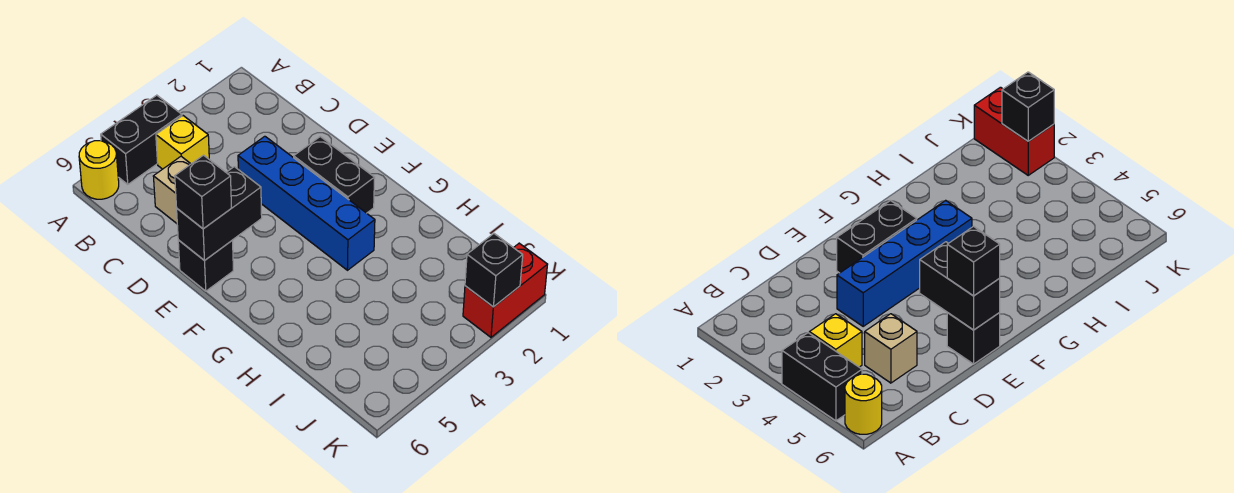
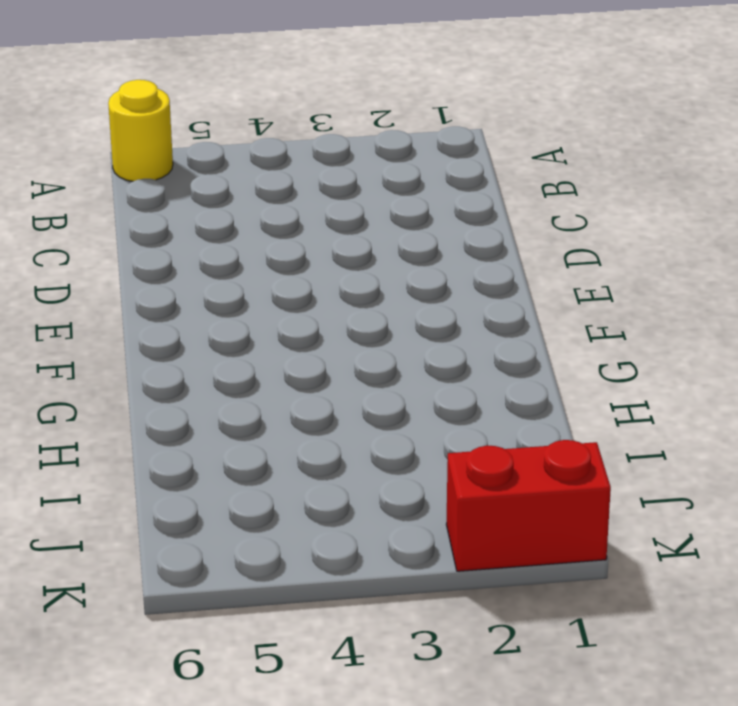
none -> black 1x2 brick [101,95,182,184]
none -> yellow 1x1 brick [156,116,209,169]

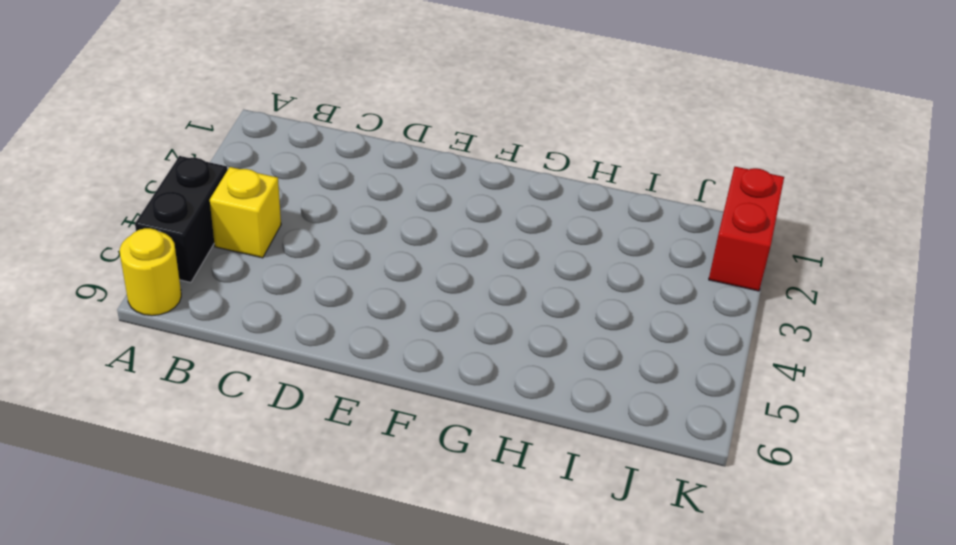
none -> tan 1x1 brick [153,156,190,223]
none -> blue 1x4 brick [238,136,375,270]

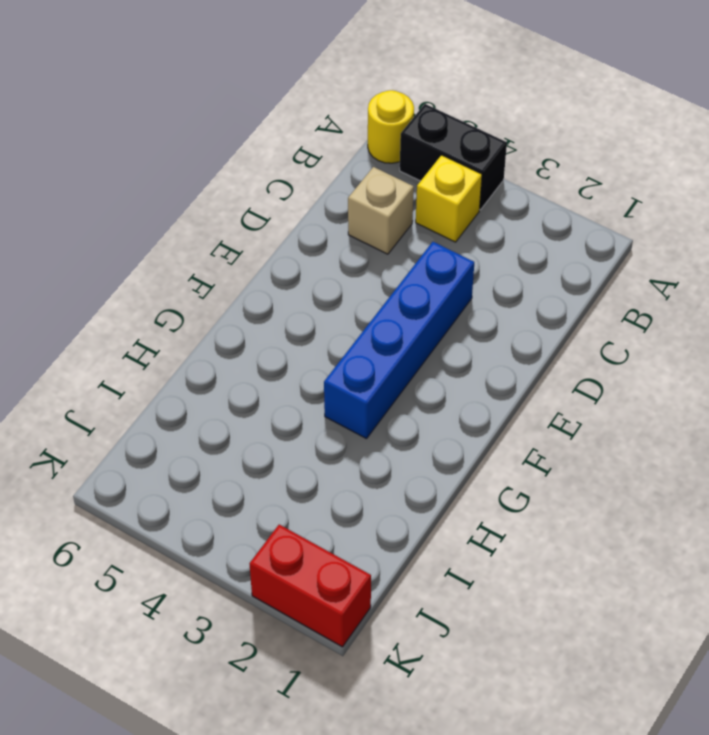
none -> black 1x2 brick [294,137,375,213]
none -> black 1x1 brick [178,240,233,291]

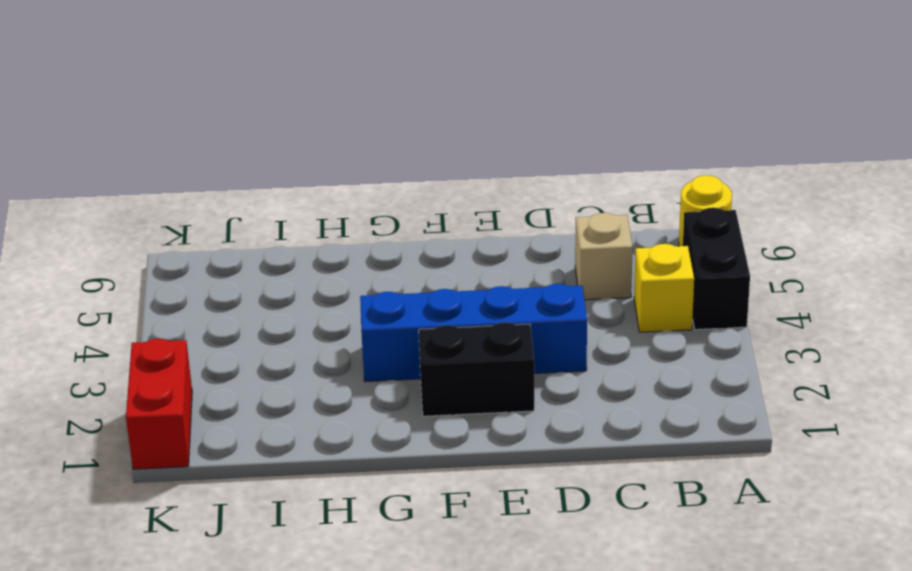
none -> black 1x1 brick [178,240,233,291]
none -> black 1x2 brick [177,167,262,261]

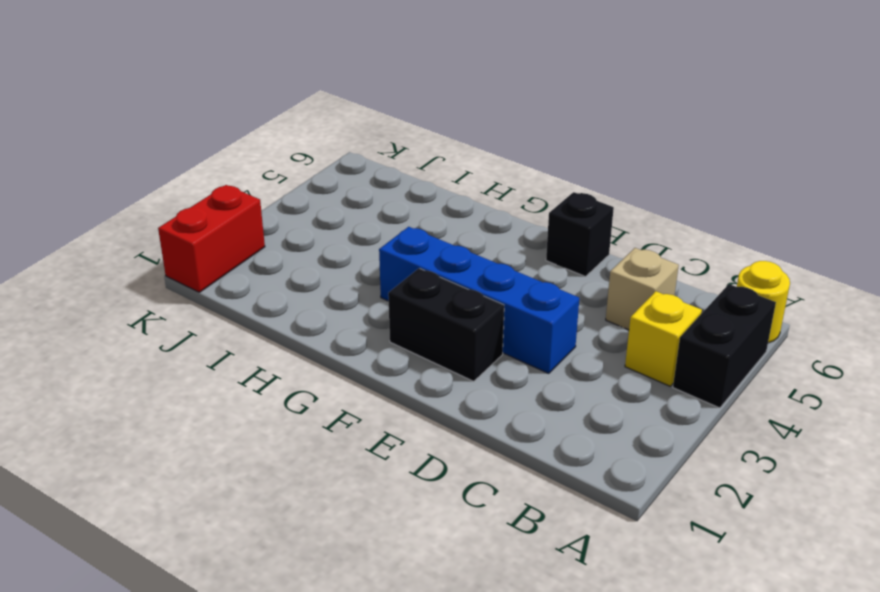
none -> black 1x2 brick [177,167,262,261]
none -> black 1x1 brick [465,234,523,307]

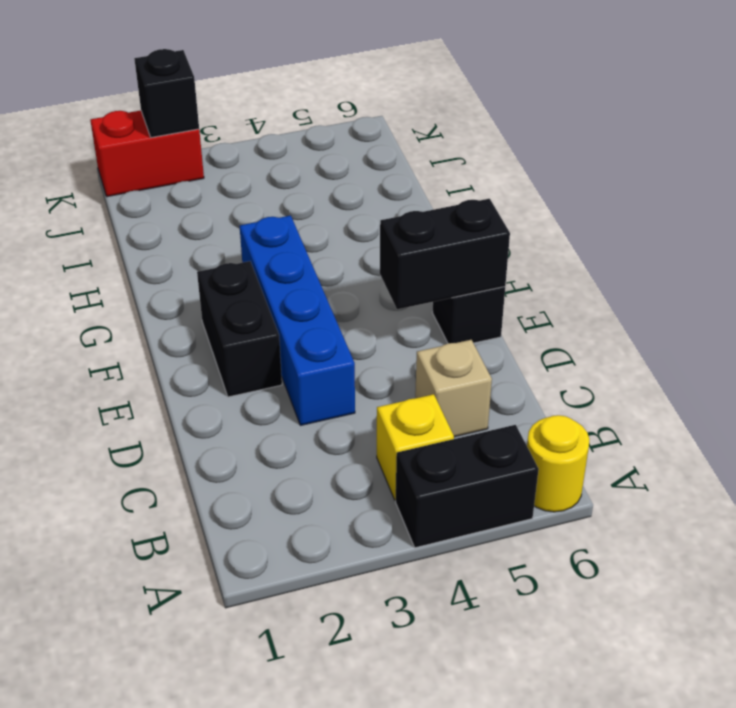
none -> black 1x1 brick [175,155,232,229]

